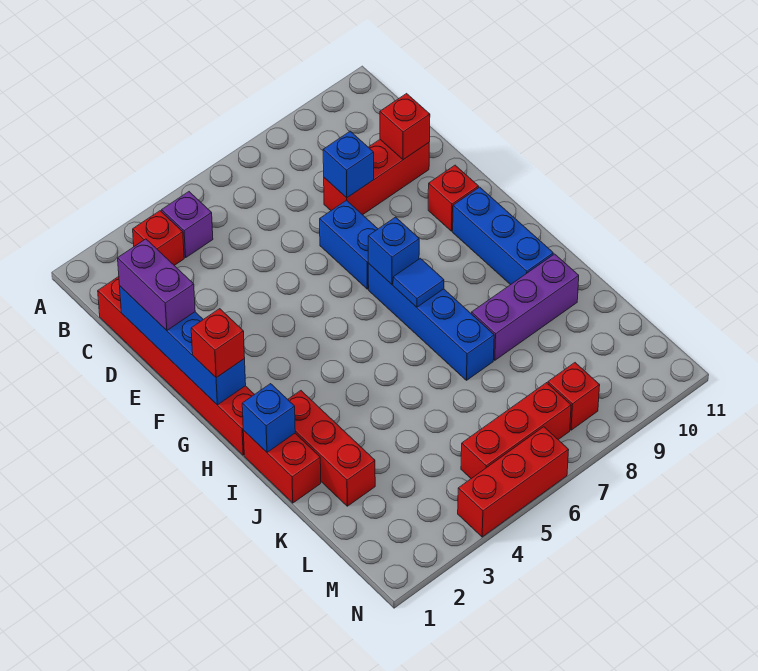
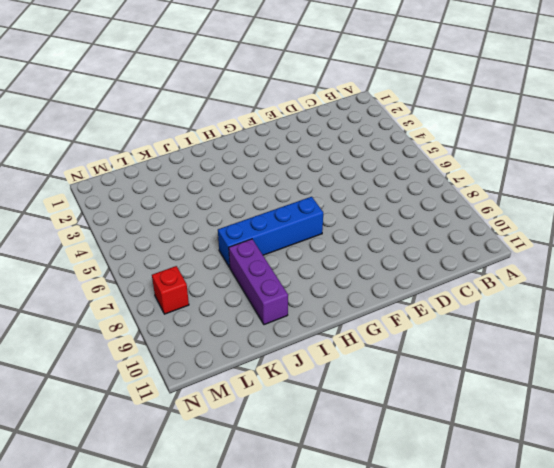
none -> red 1x1 brick [133,211,184,265]
none -> purple 1x1 brick [162,192,213,258]
none -> red 1x6 brick [98,277,255,455]

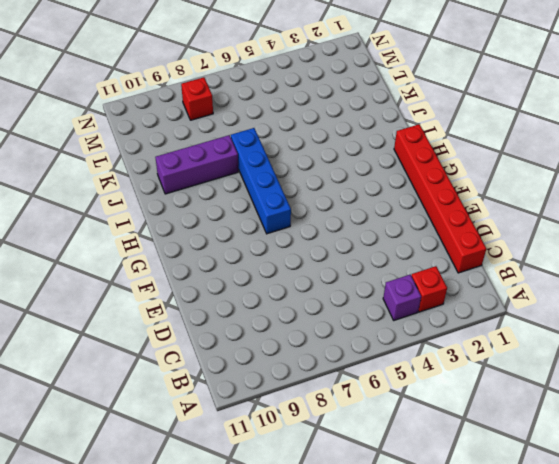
none -> red 1x3 brick [324,140,429,215]
none -> blue 1x2 brick [320,200,378,289]
none -> red 1x1 brick [428,165,479,231]

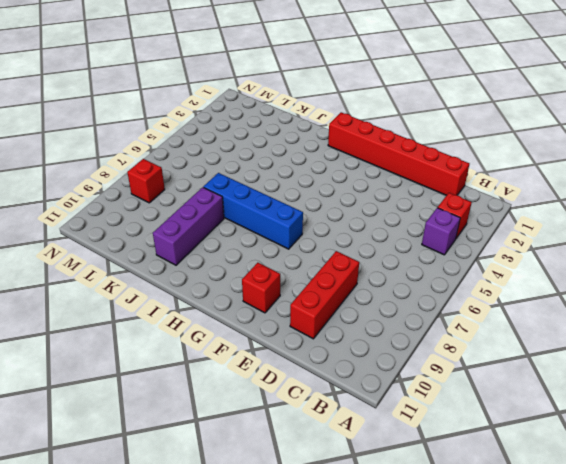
none -> blue 1x2 brick [320,200,378,289]
none -> blue 1x3 brick [453,187,553,285]
none -> red 1x2 brick [243,430,321,503]

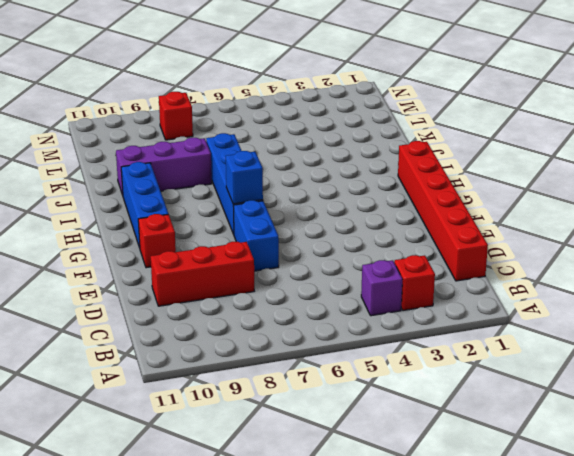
none -> red 1x2 brick [243,430,321,503]
none -> red 1x3 brick [288,391,375,506]
none -> red 1x3 brick [461,383,571,478]

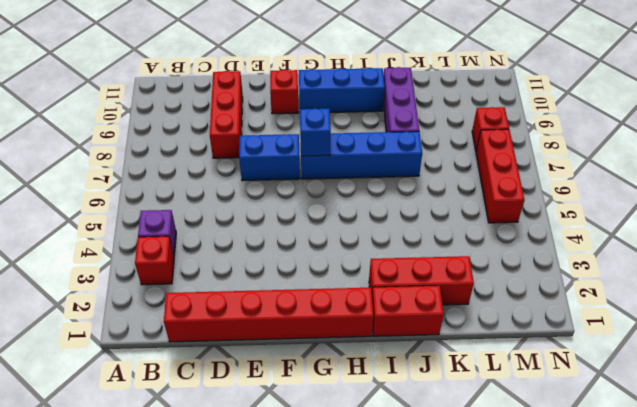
none -> red 1x3 brick [458,427,569,537]
none -> blue 1x4 brick [120,286,246,405]
none -> blue 1x1 brick [323,131,374,198]

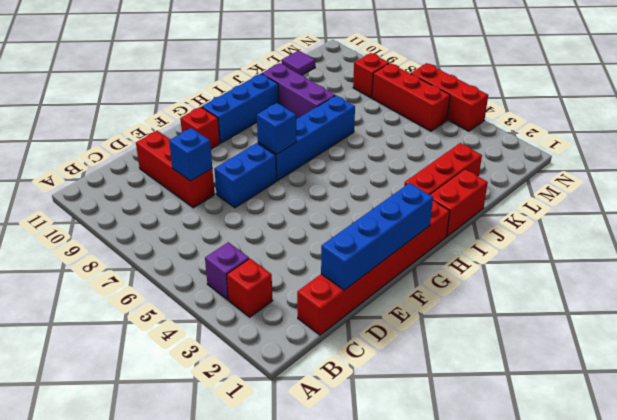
purple 1x1 tile [282,50,315,75] -> none
none -> red 1x1 brick [380,94,430,160]
none -> blue 1x1 tile [393,258,444,307]
none -> blue 1x1 brick [242,384,295,452]

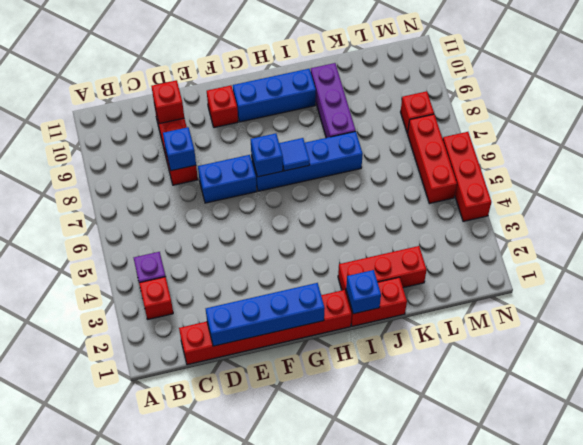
none -> purple 1x2 brick [118,239,195,330]
none -> red 1x1 brick [191,309,245,378]

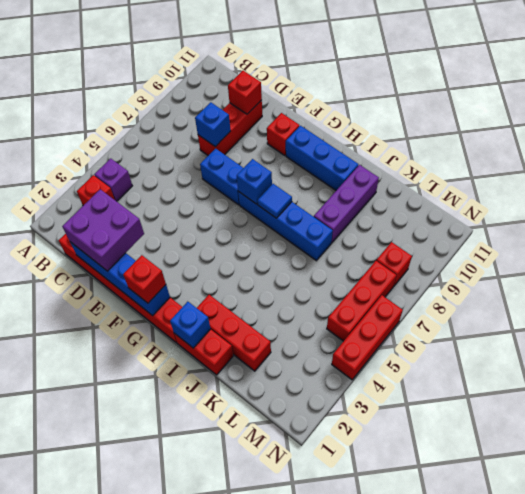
purple 2x2 brick [62,189,144,271] -> purple 1x2 brick [118,239,195,330]

